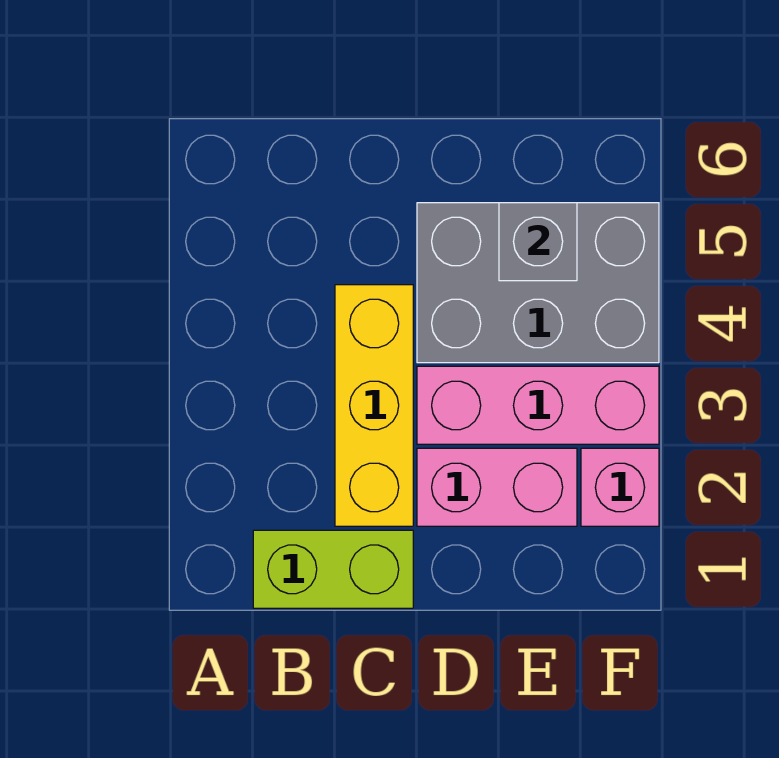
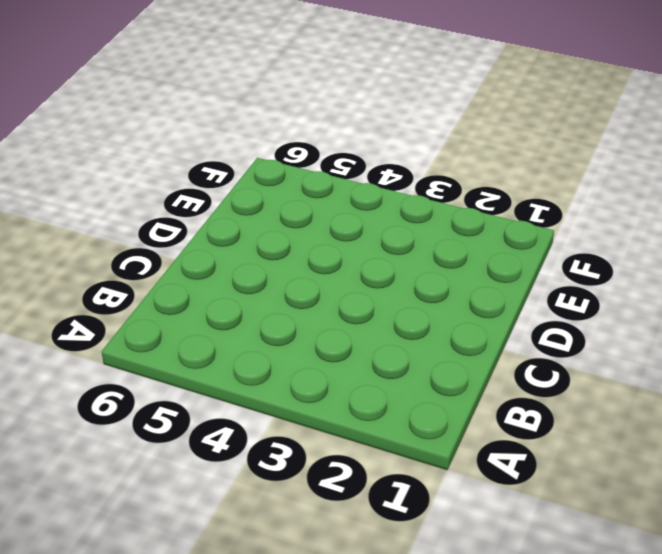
none -> lime 1x2 brick [253,530,413,608]
none -> yellow 1x3 brick [335,285,413,526]

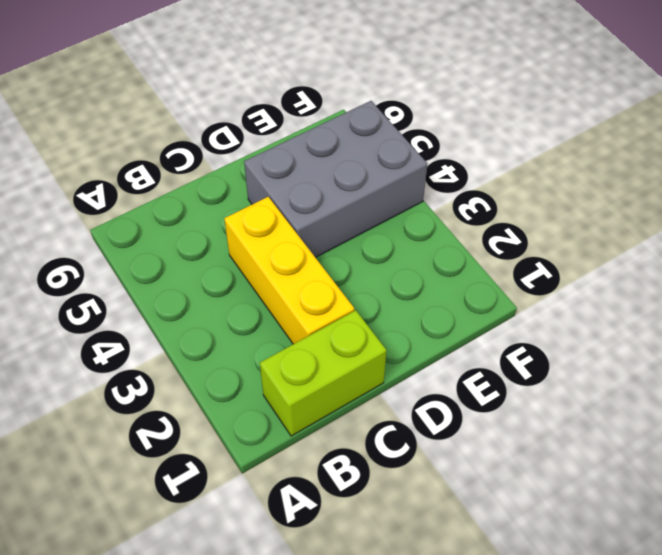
none -> pink 1x2 brick [417,448,577,526]
none -> pink 1x3 brick [417,366,659,444]

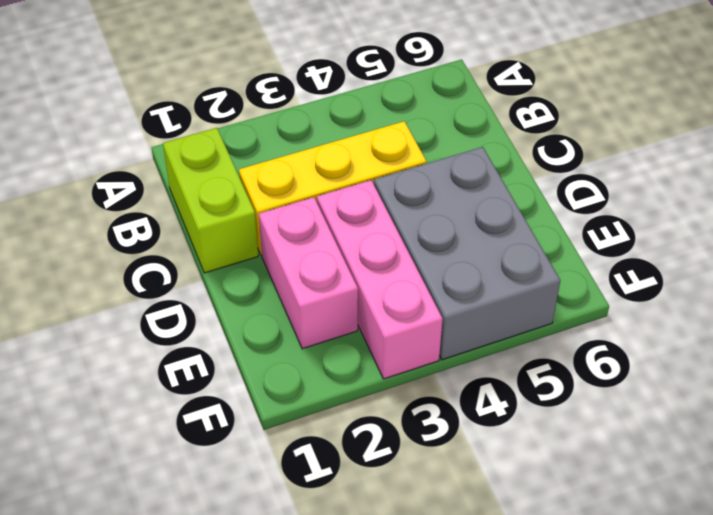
none -> pink 1x1 brick [581,448,659,526]
none -> grey 1x1 brick [499,203,577,281]

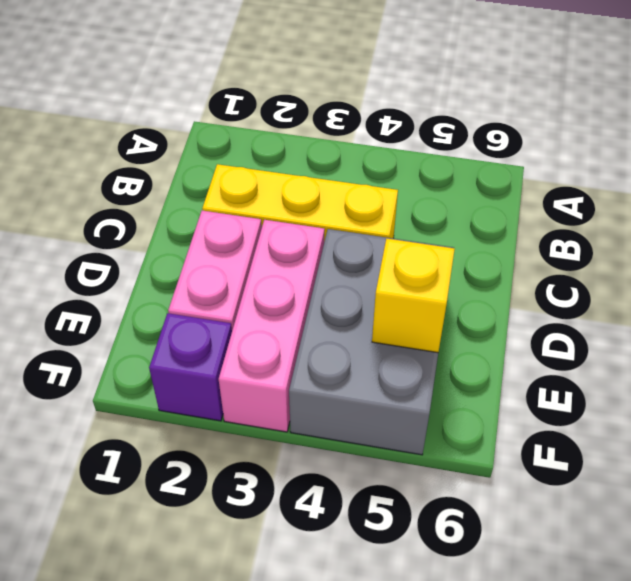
yellow 1x1 brick [372,239,455,353] -> grey 1x1 brick [499,203,577,281]
purple 1x1 brick [149,313,232,421] -> pink 1x1 brick [581,448,659,526]
none -> lime 1x2 brick [253,530,413,608]

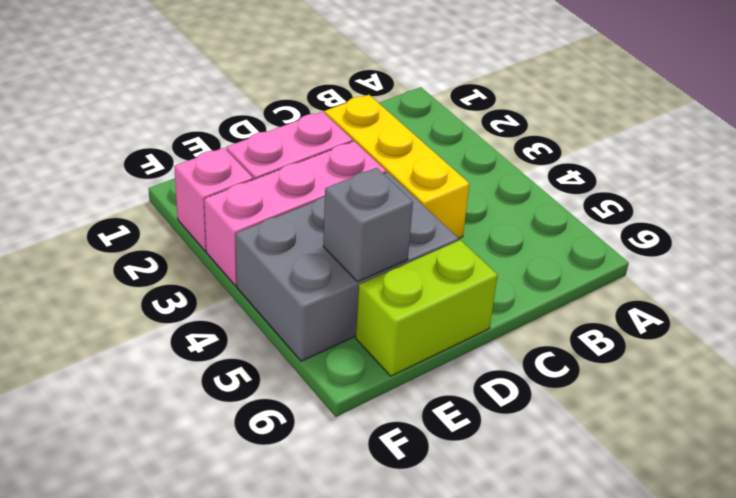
lime 1x2 brick [356,240,498,376] -> lime 1x2 brick moved to [253,530,413,608]

